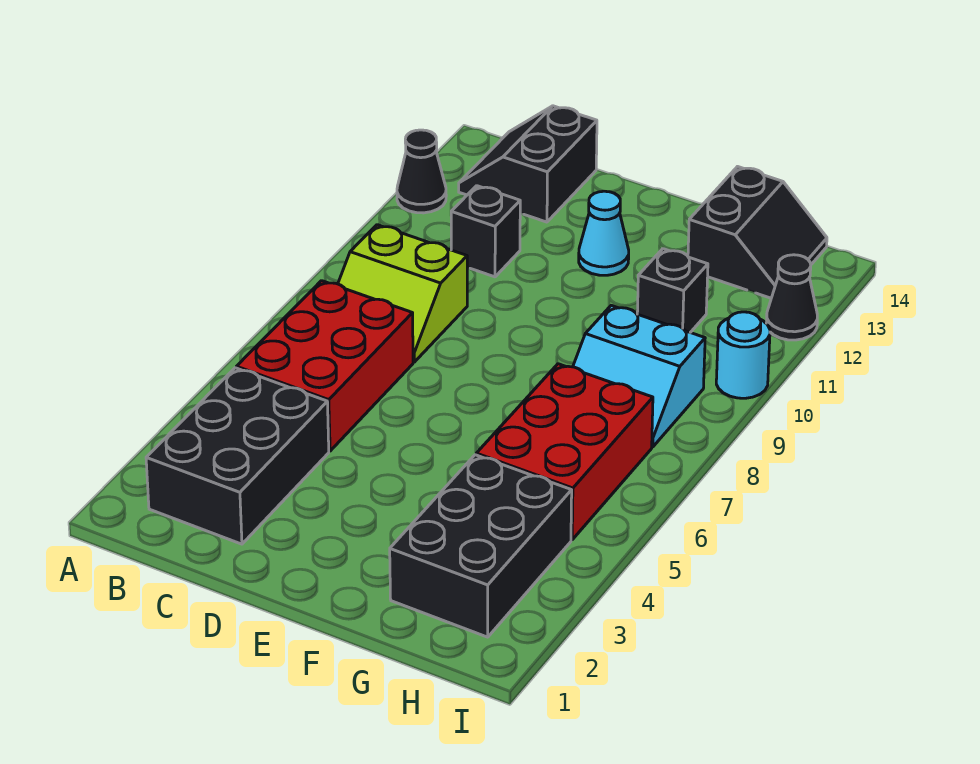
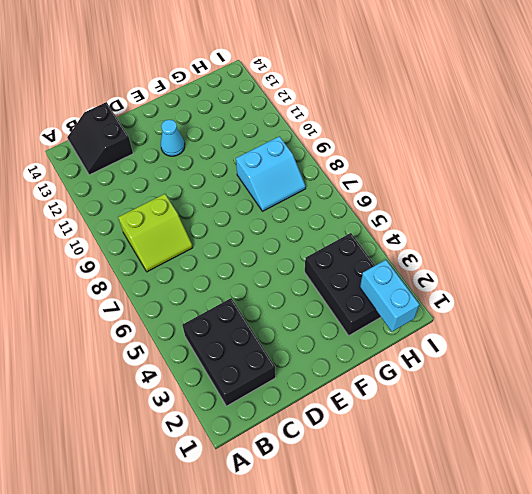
cyan 1x2 brick [360,260,419,332] -> none
none -> black 1x1 cone [397,130,446,213]
none -> red 2x3 brick [236,281,413,451]
none -> black 1x1 brick [451,186,520,277]

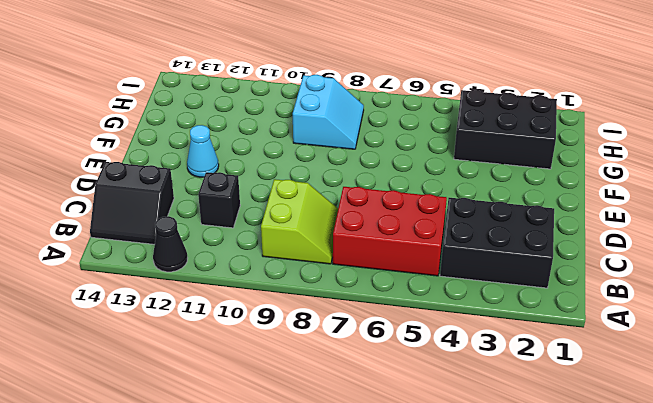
none -> red 2x3 brick [476,364,653,540]
none -> black 1x1 brick [637,249,708,332]
none -> black 2x2 slope [688,167,827,298]

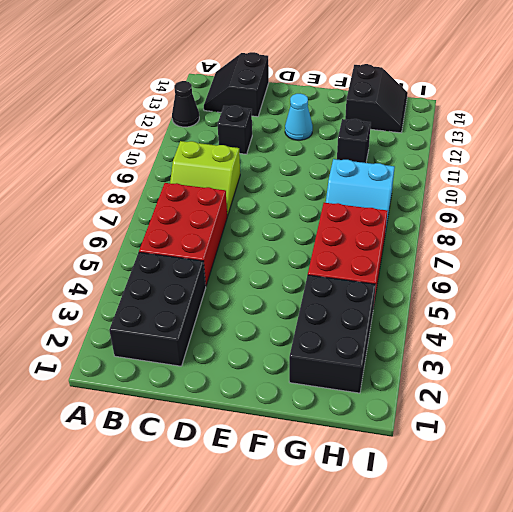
none -> cyan 1x1 round brick [716,312,770,398]
none -> black 1x1 cone [766,255,817,340]

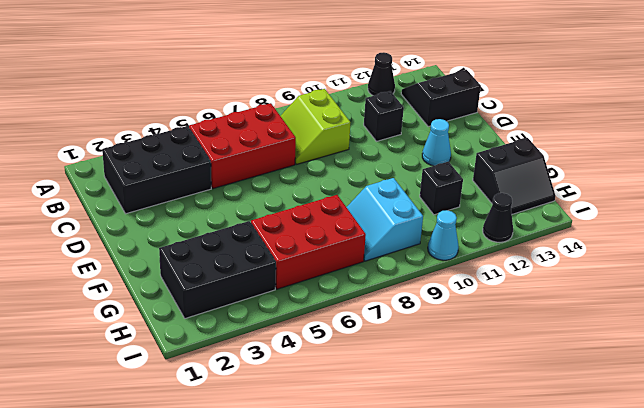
cyan 1x1 cone [428,210,458,260] -> cyan 1x1 round brick [716,312,770,398]

